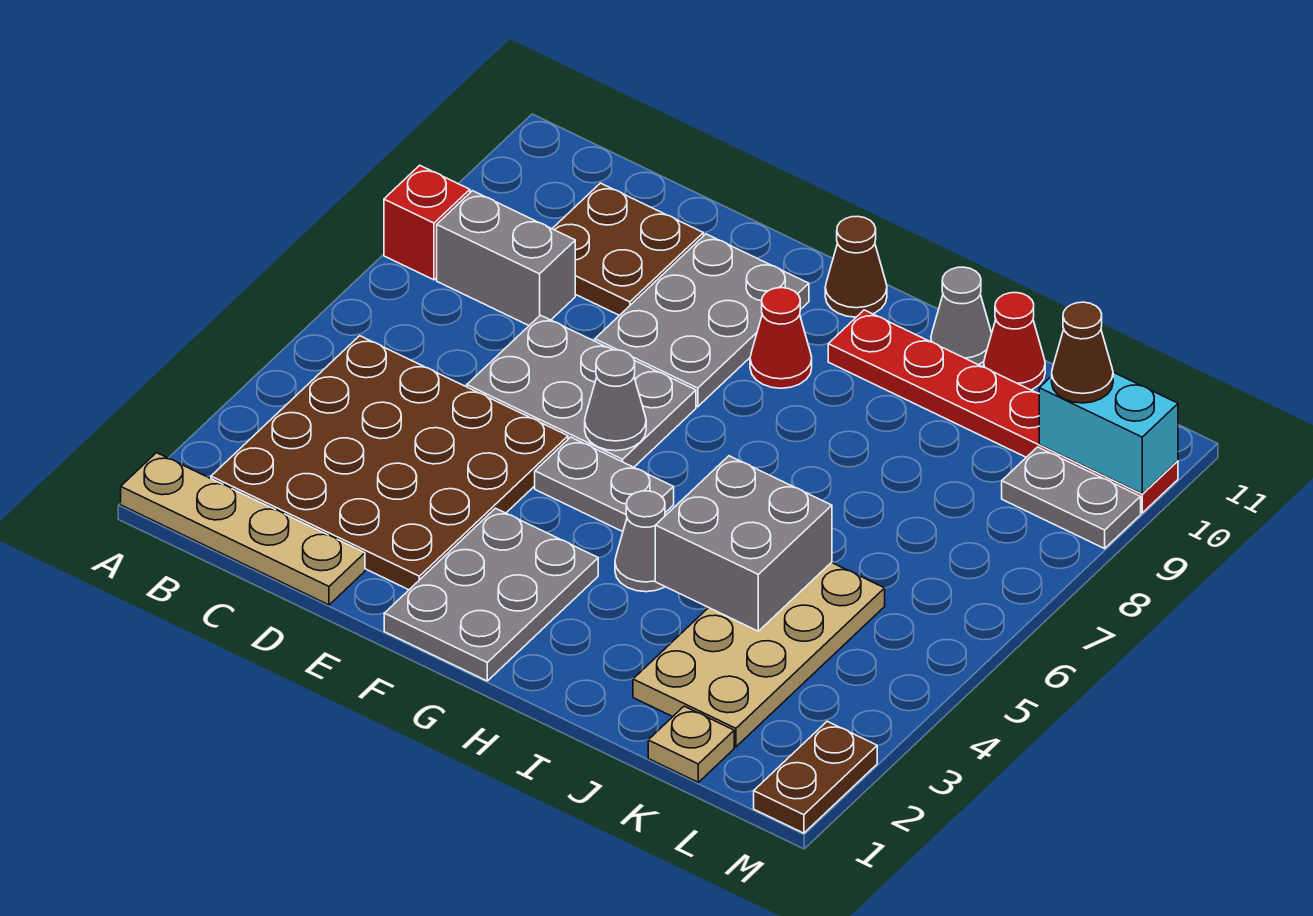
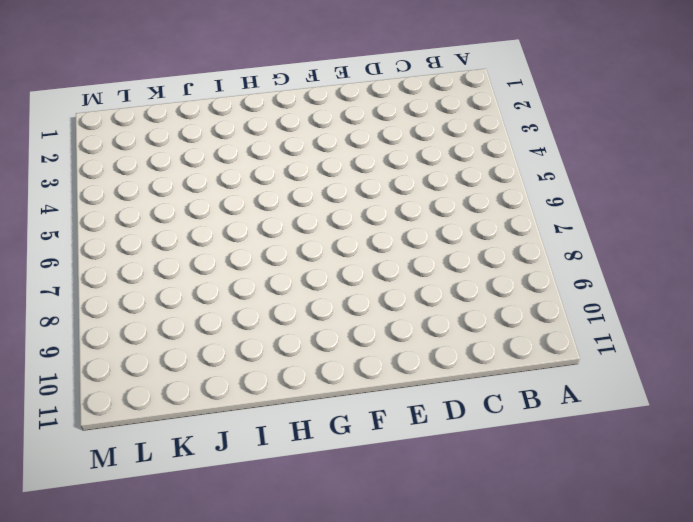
none -> tan 1x4 plate [121,453,365,605]
none -> red 1x1 brick [384,165,470,280]
none -> brown 4x4 plate [211,336,568,590]

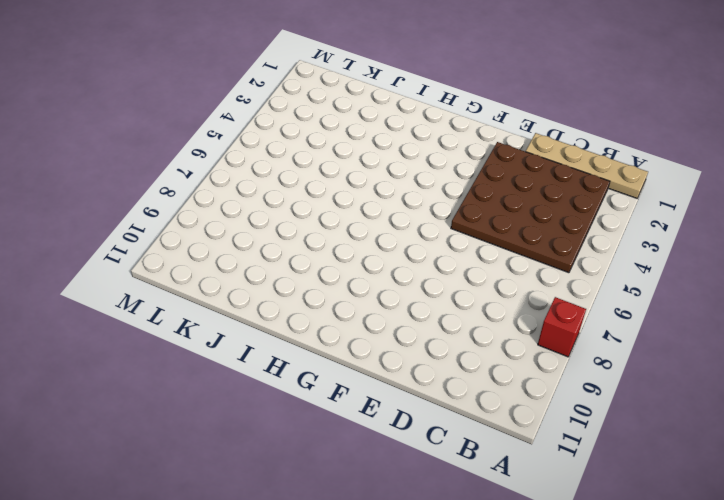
none -> grey 1x2 brick [437,191,575,325]
none -> brown 2x2 plate [552,183,703,316]
none -> grey 2x3 plate [467,315,696,467]

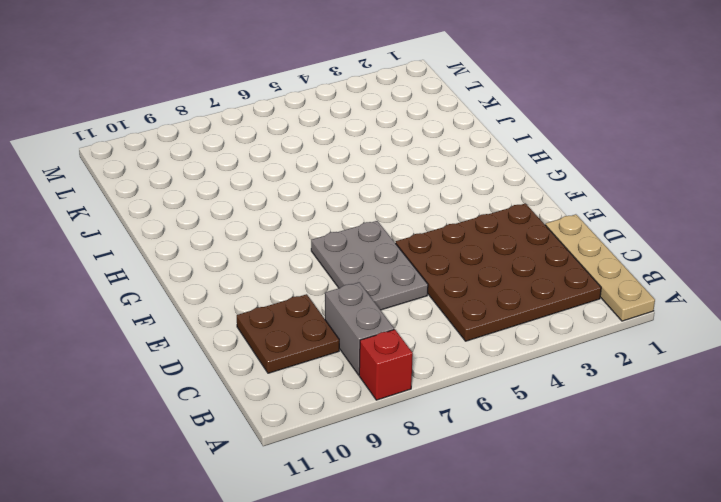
none -> grey 2x3 plate [595,234,809,407]
none -> grey 2x3 plate [384,508,598,681]
none -> grey 1x2 plate [535,437,674,532]

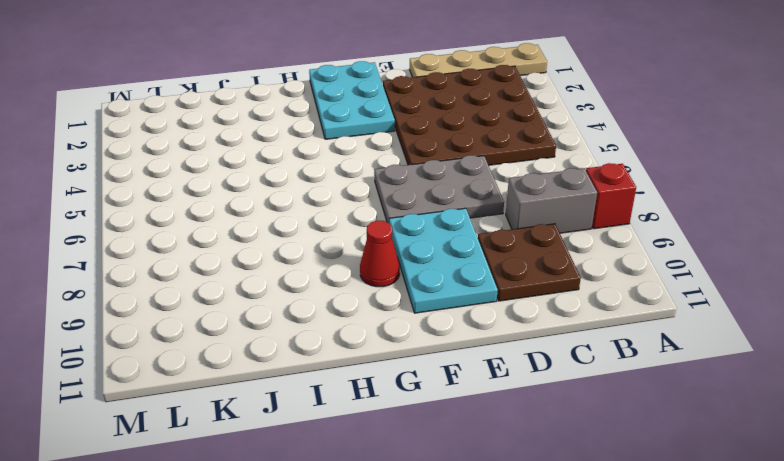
cyan 2x3 plate [389,208,498,313] -> grey 2x3 plate [595,234,809,407]
cyan 2x3 plate [309,61,395,139] -> grey 2x3 plate [384,508,598,681]
none -> grey 1x2 plate [535,437,674,532]
none -> brown 1x1 cone [825,216,887,317]
none -> grey 1x1 cone [615,491,665,592]

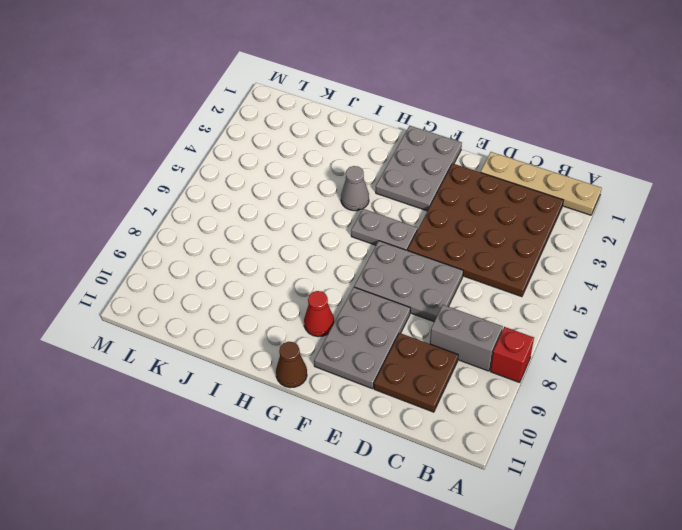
none -> red 1x6 plate [828,310,1178,513]
none -> grey 1x1 cone [931,267,992,365]
none -> tan 2x4 plate [633,562,885,747]

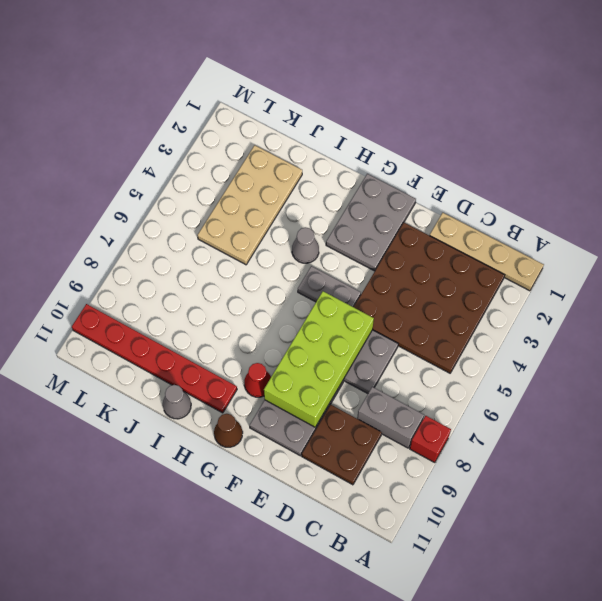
lime 2x4 brick [264,291,374,427] -> grey 1x1 cone [585,350,646,451]
none -> red 1x1 cone [984,293,1045,390]
none -> tan 1x1 plate [648,706,734,782]
none -> grey 1x2 plate [1002,447,1141,549]

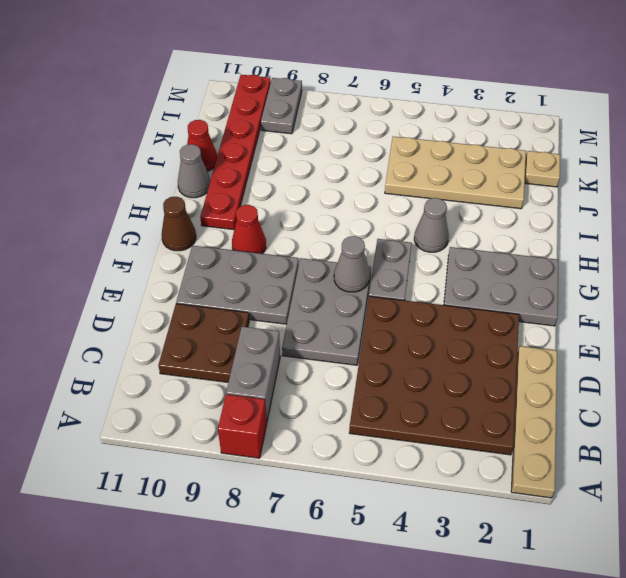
none -> brown 1x2 plate [754,721,877,833]
none -> grey 2x2 brick [655,456,832,631]
none -> cyan 1x2 brick [1039,372,1178,494]

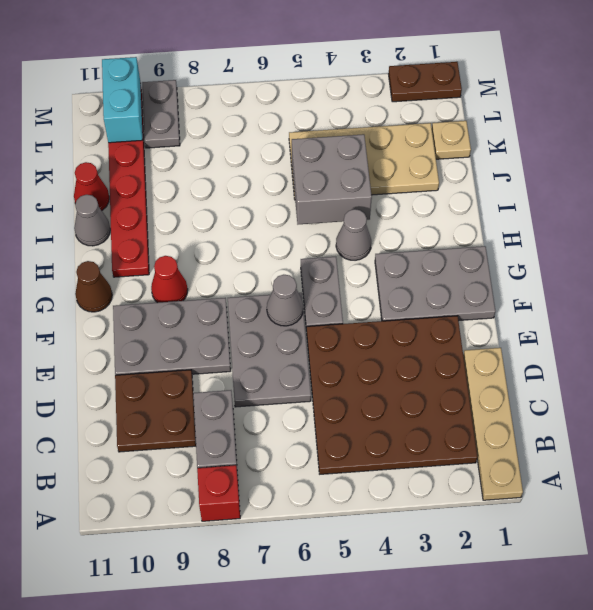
none -> brown 1x1 cone [1052,302,1113,403]

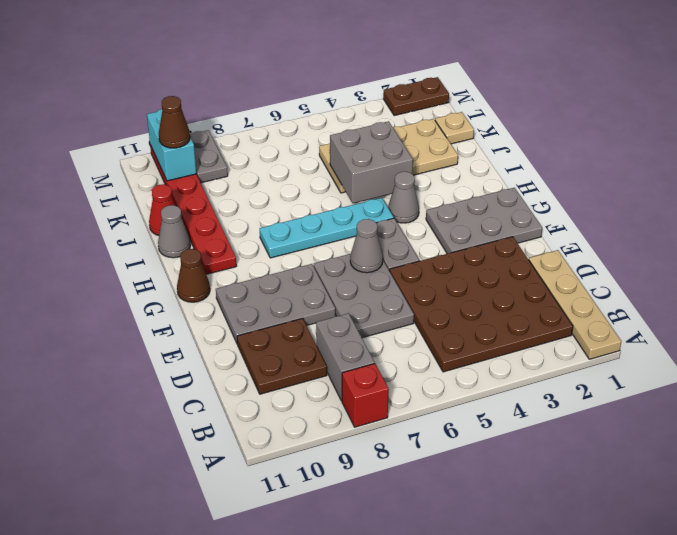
cyan 1x4 plate [260,198,394,258] -> none
none -> red 1x1 cone [750,288,812,388]

